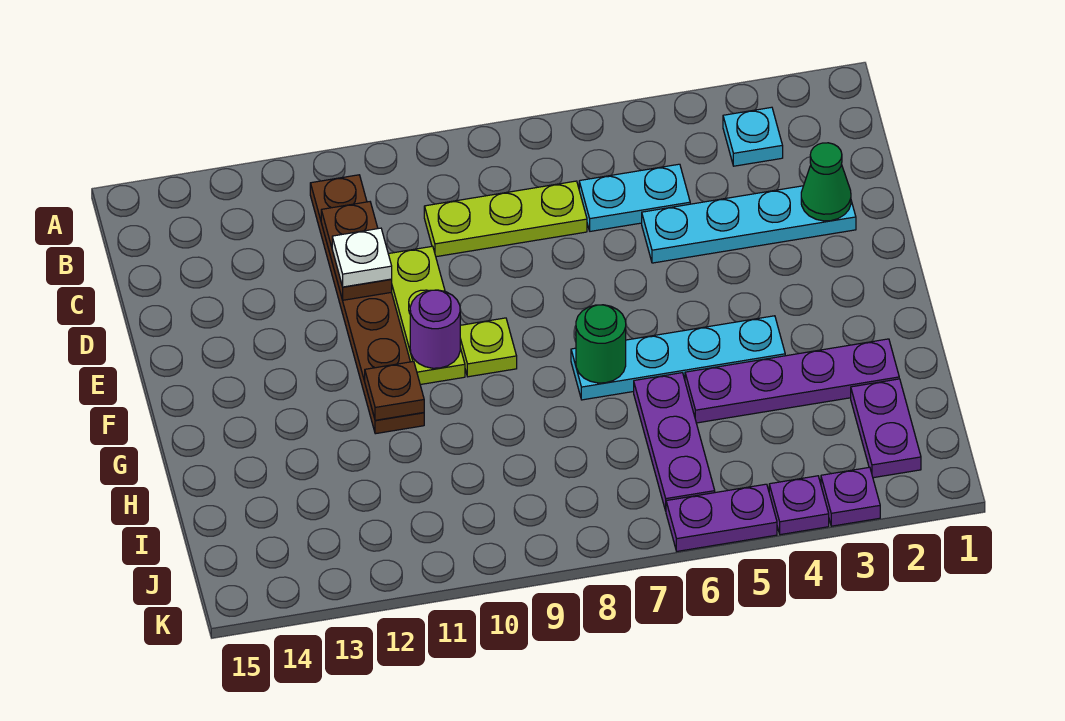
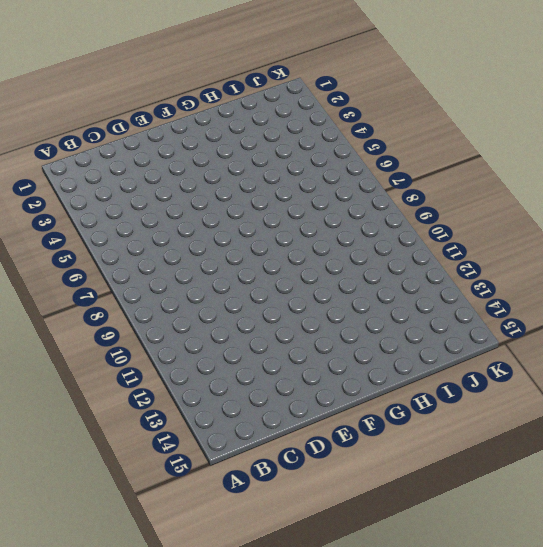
none -> cyan 1x1 plate [723,107,783,166]
none -> brown 1x6 plate [310,175,424,434]
none -> cyan 1x2 plate [579,164,690,231]

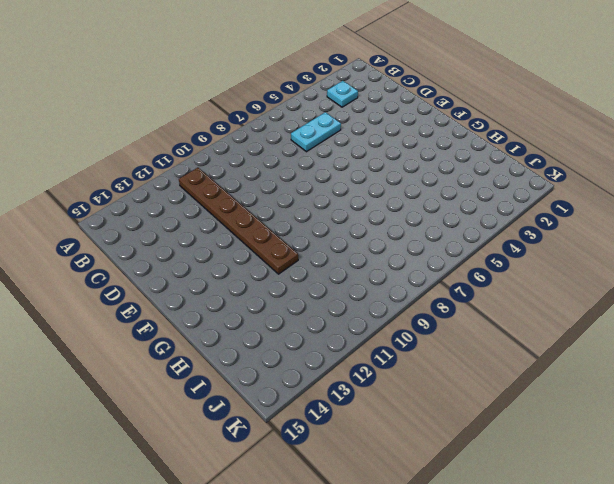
none -> lime 1x3 plate [424,181,587,257]
none -> cyan 1x4 plate [642,186,856,263]
none -> lime 1x3 plate [388,246,465,385]

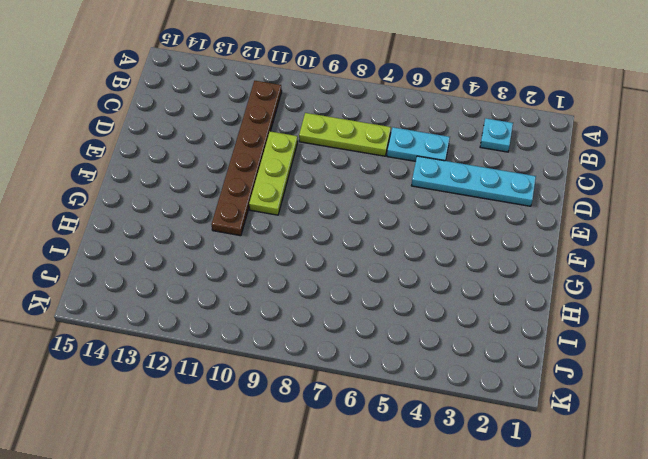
none -> lime 1x1 plate [460,318,517,377]
none -> cyan 1x4 plate [571,316,785,400]
none -> purple 1x4 plate [685,339,899,423]

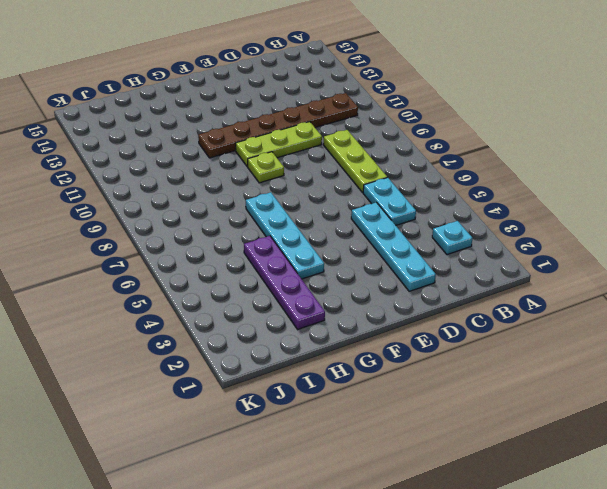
none -> purple 1x3 plate [634,373,715,511]
none -> purple 1x2 plate [851,379,921,478]
none -> purple 1x1 plate [821,467,880,526]

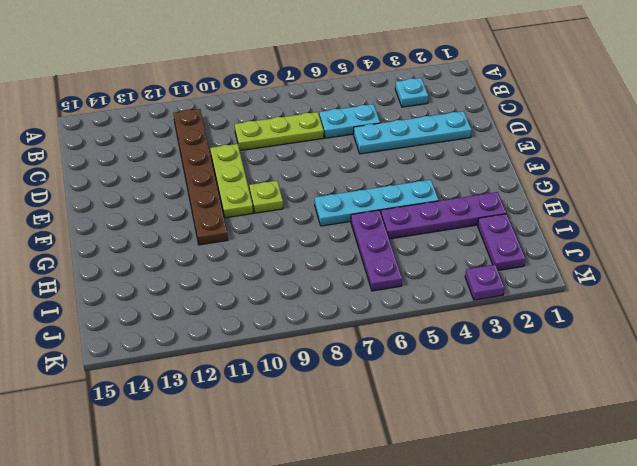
none -> purple 1x1 plate [769,476,829,535]
none -> purple 1x2 plate [666,484,777,551]
none -> brown 1x2 plate [321,202,392,300]

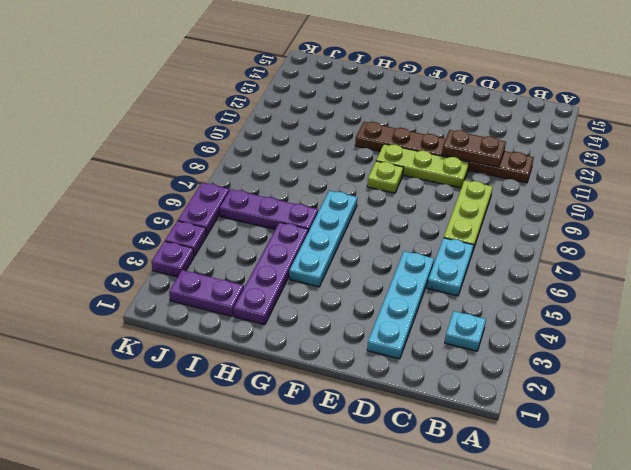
none -> green 1x1 cone [801,143,851,221]
none -> purple 1x1 round brick [410,290,460,368]
none -> green 1x1 round brick [576,305,626,383]

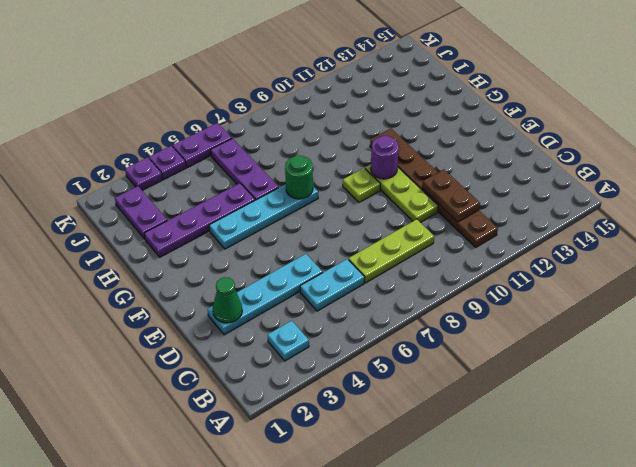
none -> brown 1x1 plate [365,361,424,420]
none -> white 1x1 plate [332,228,392,287]

